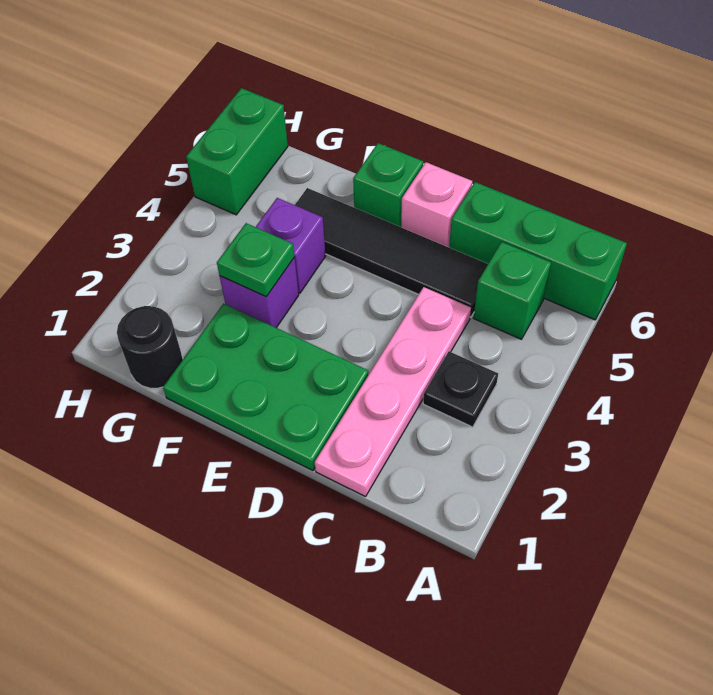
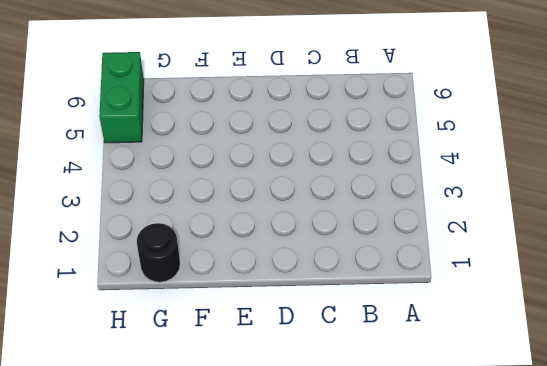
none -> green 1x3 brick [449,182,627,320]
none -> black 1x1 plate [423,351,498,427]
none -> green 1x1 brick [474,242,551,339]

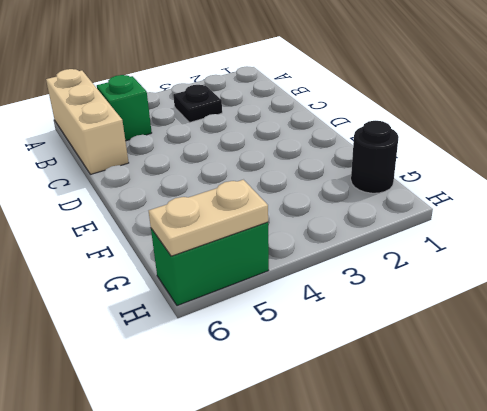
tan 1x3 brick [46,69,129,174] -> green 1x3 brick [449,182,627,320]
tan 1x2 plate [148,180,268,256] -> none
none -> pink 1x4 plate [315,287,471,497]
none -> black 1x4 tile [295,188,488,317]
none -> green 2x3 plate [163,304,368,470]

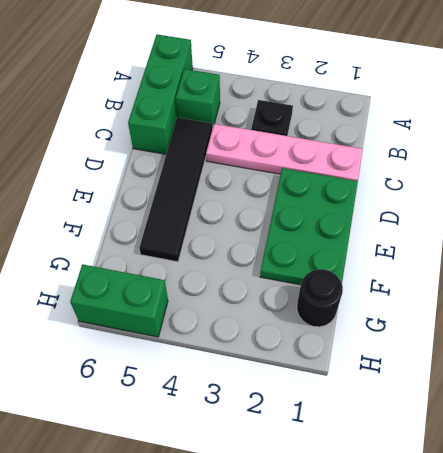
none -> pink 1x1 brick [401,162,472,247]
none -> green 1x1 brick [353,143,423,227]
none -> purple 1x1 brick [220,258,299,328]

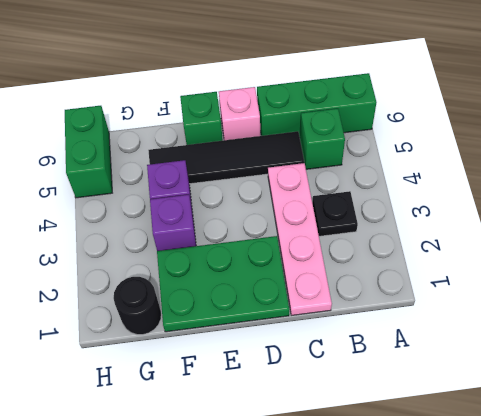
none -> green 1x1 plate [217,223,294,297]

